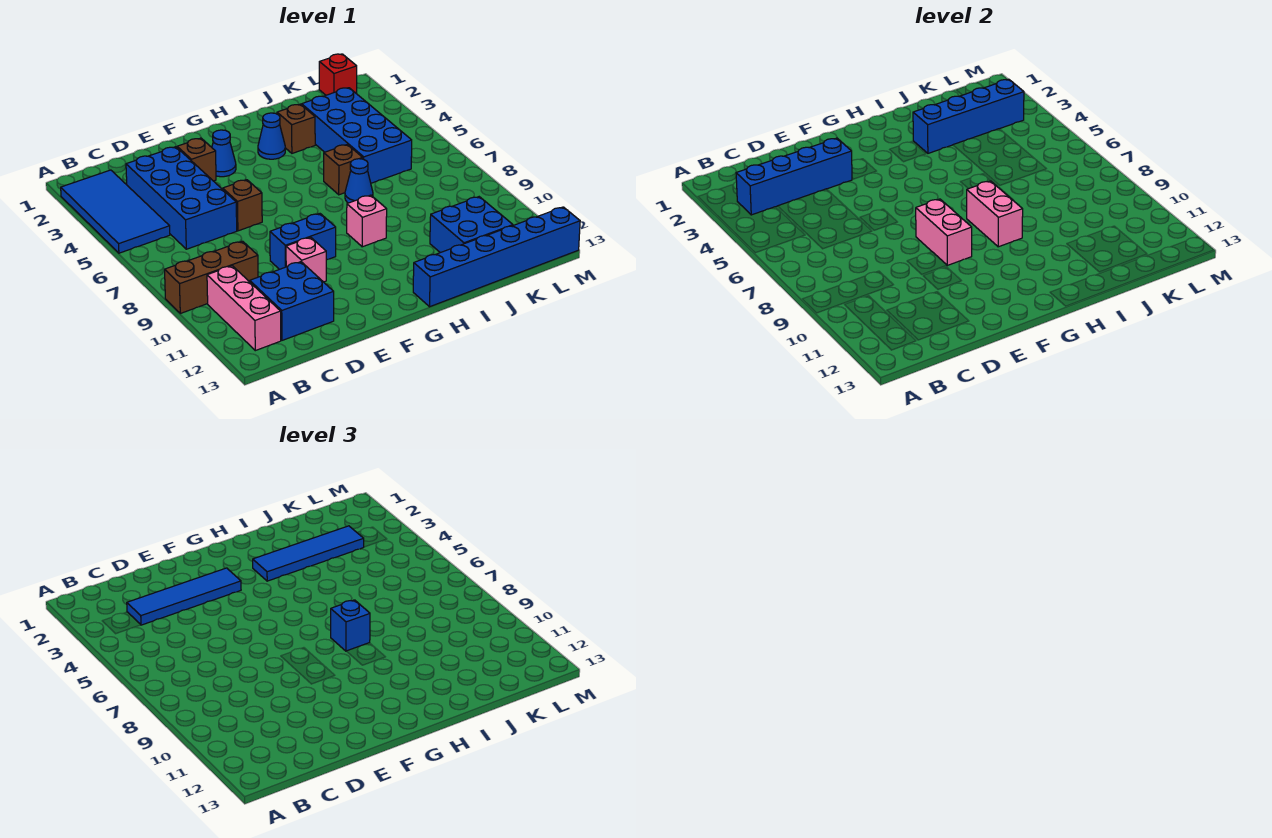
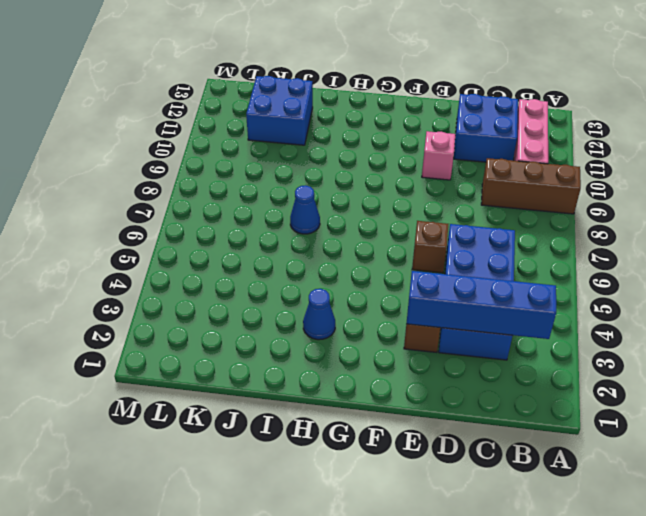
none -> blue 2x4 tile [61,170,170,253]
none -> blue 1x2 brick [270,214,336,269]
none -> blue 1x1 cone [212,130,236,177]

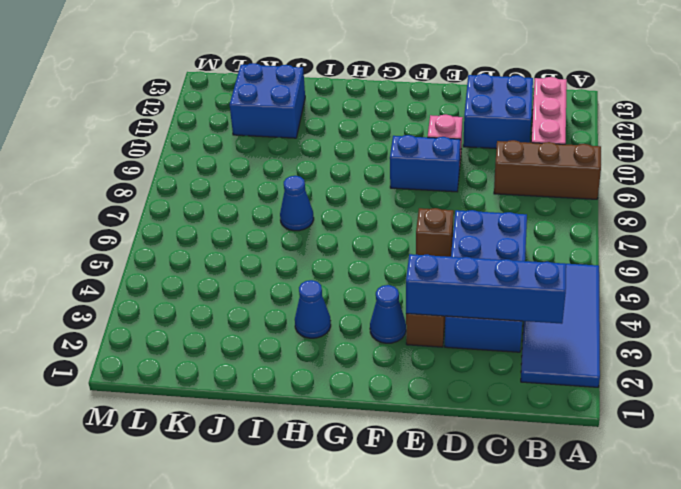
none -> pink 1x1 brick [347,195,387,247]
none -> blue 1x6 brick [413,207,580,307]
none -> brown 1x1 brick [277,104,315,153]

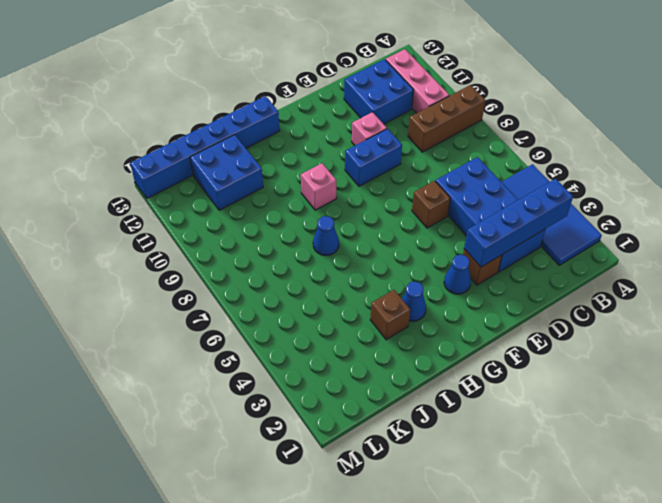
none -> brown 1x1 brick [324,144,363,195]
none -> blue 2x4 brick [302,88,412,183]
none -> red 1x1 brick [319,54,357,95]

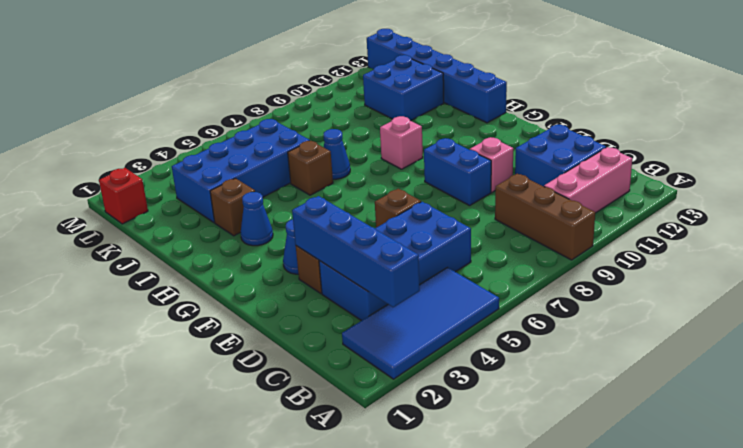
none -> pink 1x2 brick [916,199,972,265]
none -> pink 1x2 brick [967,181,1023,247]
none -> blue 1x4 brick [913,79,1024,153]

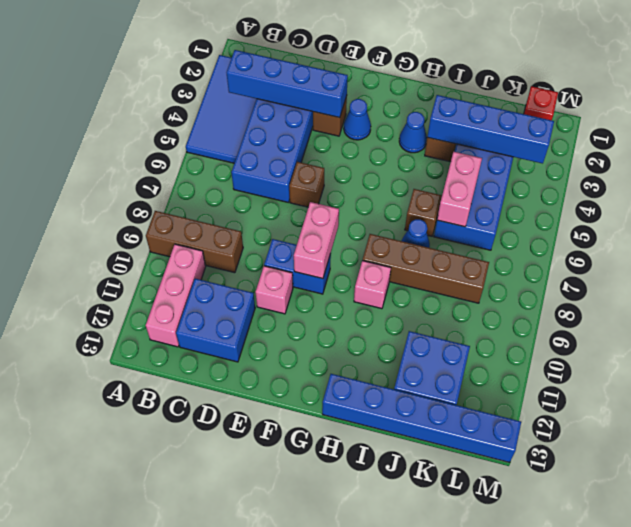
brown 1x4 brick [362,234,489,303] -> none
pink 1x2 brick [437,152,482,227] -> pink 1x2 brick moved to [967,181,1023,247]
none -> blue 1x4 tile [127,568,241,625]
none -> blue 1x4 tile [253,526,364,581]
none -> blue 1x1 brick [331,600,370,651]

